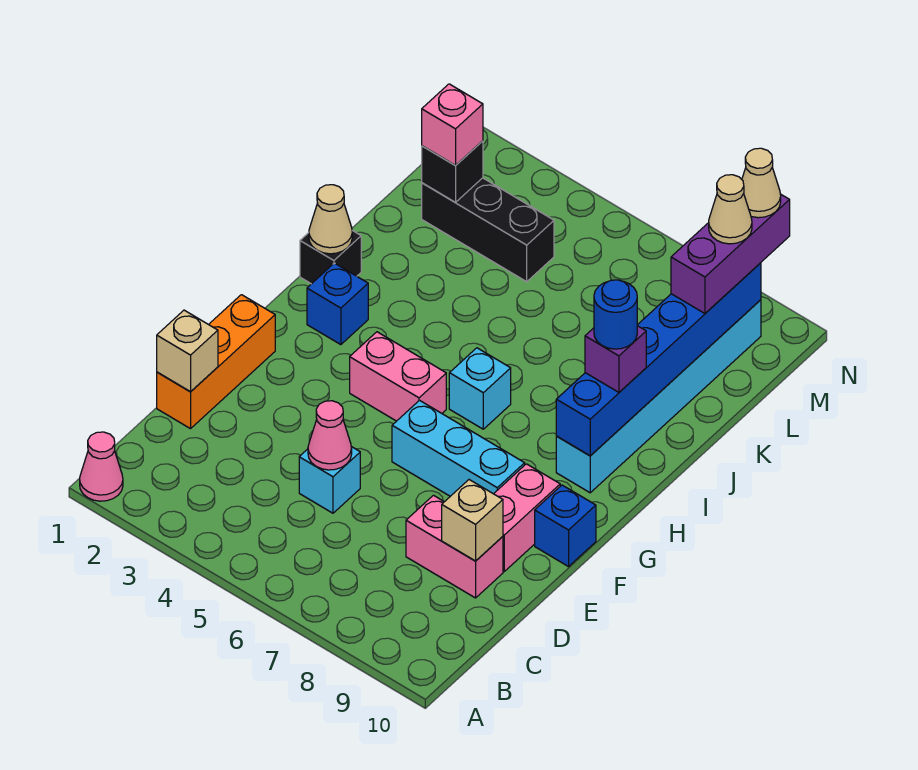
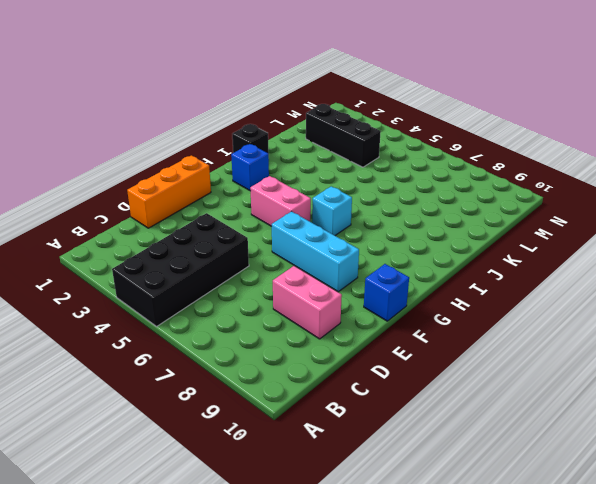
black 2x4 brick [112,213,249,326] -> cyan 1x1 brick [299,447,360,513]
none -> pink 1x1 cone [80,432,123,501]
none -> pink 1x2 brick [494,464,560,571]
none -> cyan 1x6 brick [556,300,761,493]

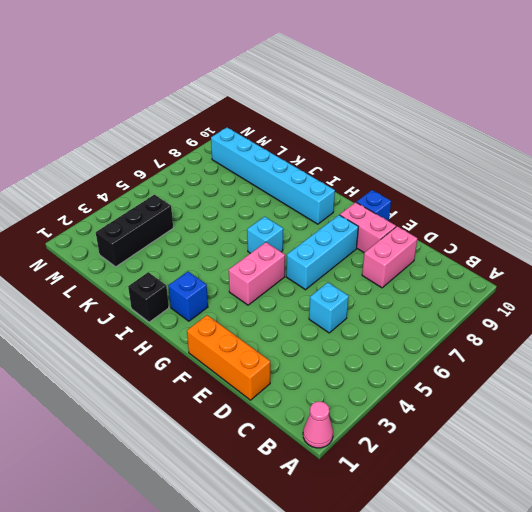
none -> tan 1x1 brick [157,310,218,392]
none -> pink 1x1 cone [308,401,352,470]
none -> tan 1x1 brick [442,480,503,561]

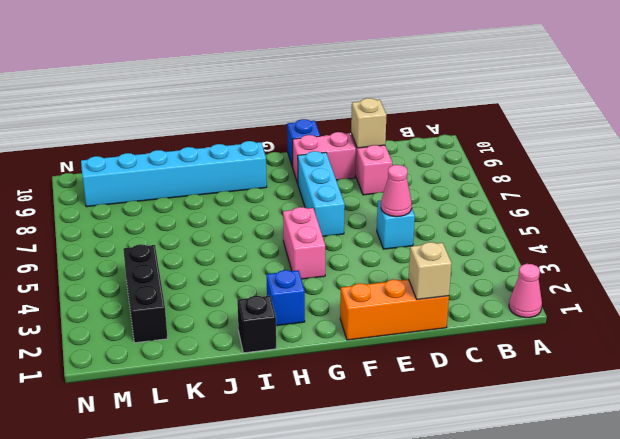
none -> cyan 1x1 brick [449,348,511,429]
none -> blue 1x6 brick [556,263,761,456]
none -> tan 1x1 cone [309,185,352,254]

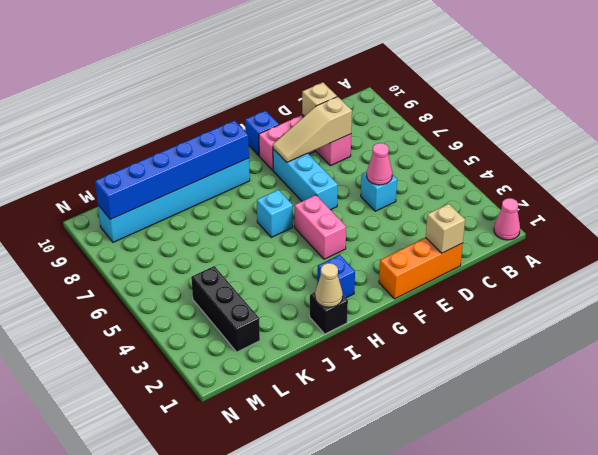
tan 1x3 slope [273,97,352,162] -> none
none -> black 1x1 brick [422,141,483,202]
none -> purple 1x1 brick [585,326,646,392]
none -> pink 1x1 brick [422,84,483,166]

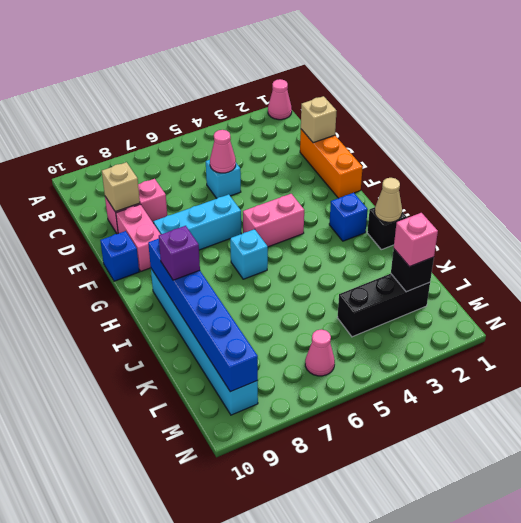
pink 1x1 cone [305,329,335,376] -> none
none -> purple 1x3 brick [671,194,790,313]
none -> blue 1x1 round brick [594,280,637,349]
none -> tan 1x1 cone [709,175,752,244]

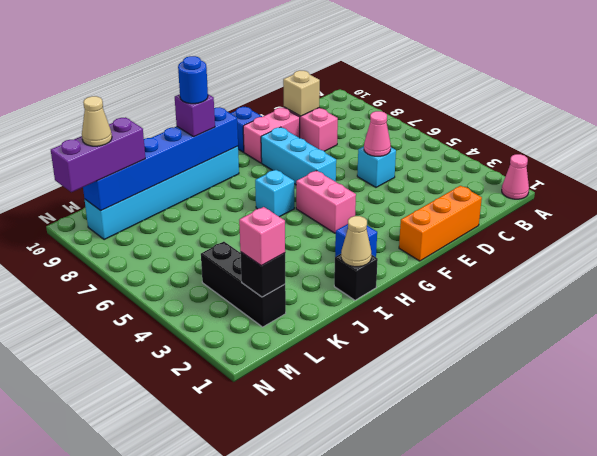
none -> tan 1x1 brick [157,310,218,392]
none -> tan 1x1 cone [742,148,781,218]

